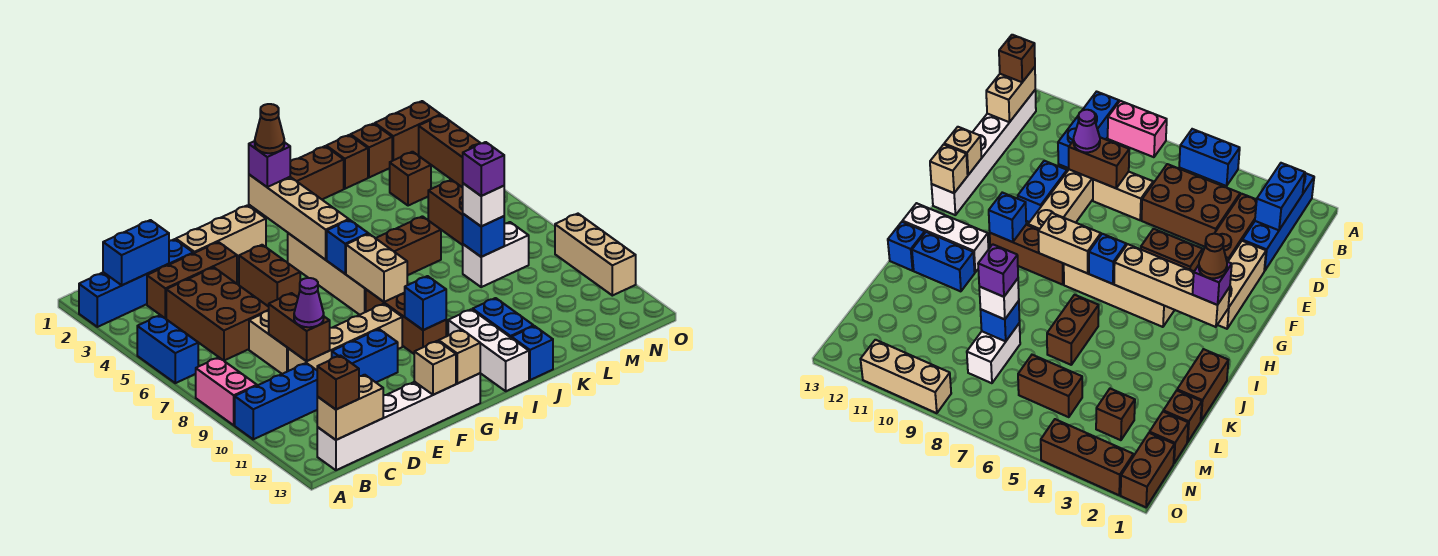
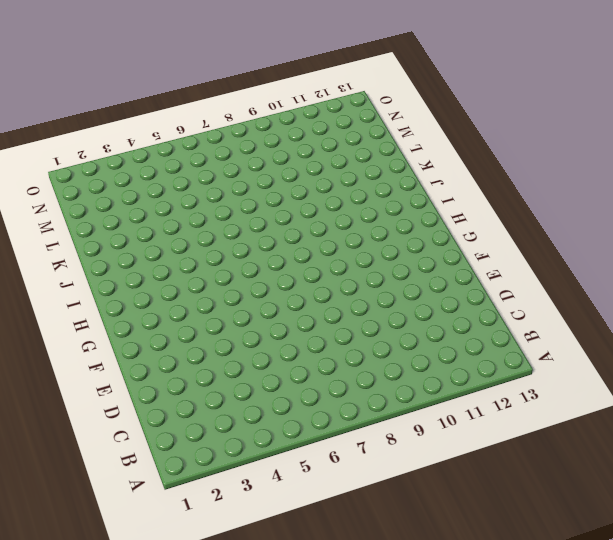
none -> blue 1x4 brick [79,239,193,327]
none -> blue 1x2 brick [137,315,198,383]
none -> pink 1x2 brick [196,357,257,425]
none -> blue 1x3 brick [235,363,318,439]

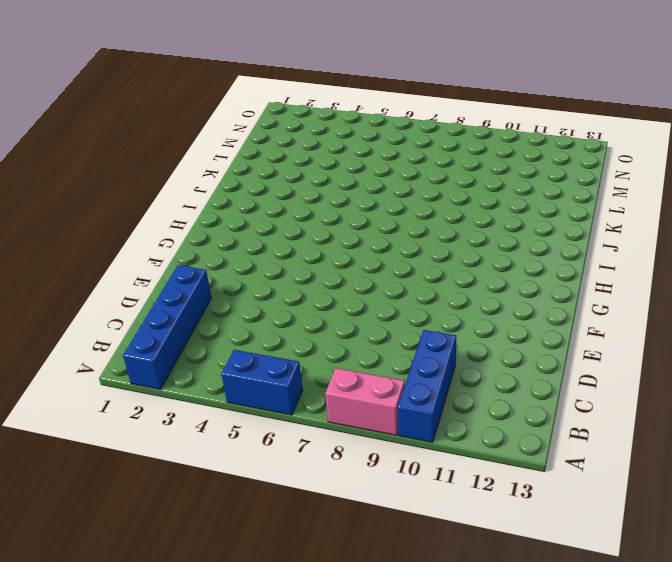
none -> white 1x6 brick [317,373,480,470]
none -> brown 1x3 brick [147,242,237,319]
none -> brown 2x3 brick [166,267,269,361]
none -> tan 1x2 brick [249,311,288,374]

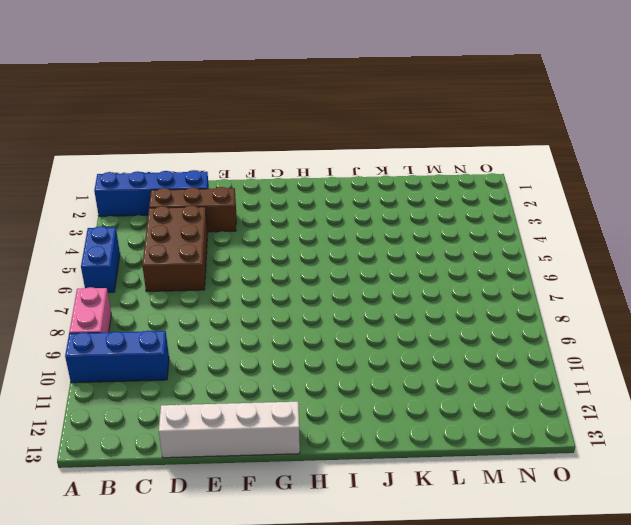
white 1x4 brick [159,402,300,458] -> white 1x6 brick [317,373,480,470]
none -> tan 1x2 brick [249,311,288,374]
none -> tan 1x4 brick [288,304,402,371]
none -> tan 1x3 brick [176,205,266,262]
none -> blue 1x2 brick [332,329,398,382]

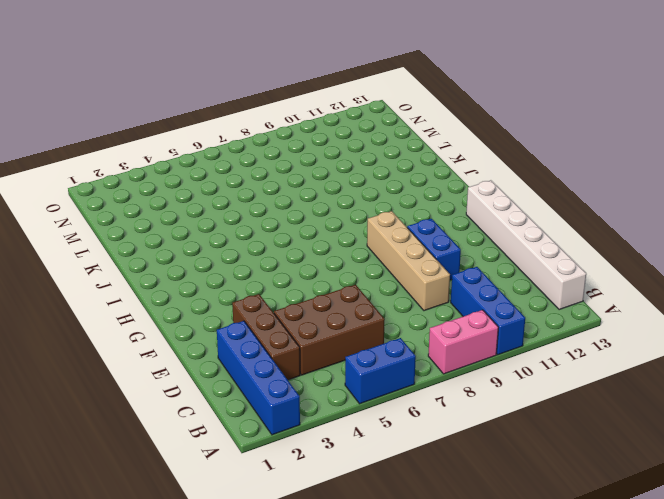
none -> tan 1x2 brick [249,311,288,374]
none -> tan 1x3 brick [176,205,266,262]
none -> brown 1x2 brick [239,245,300,307]
none -> tan 1x4 brick [288,233,366,315]

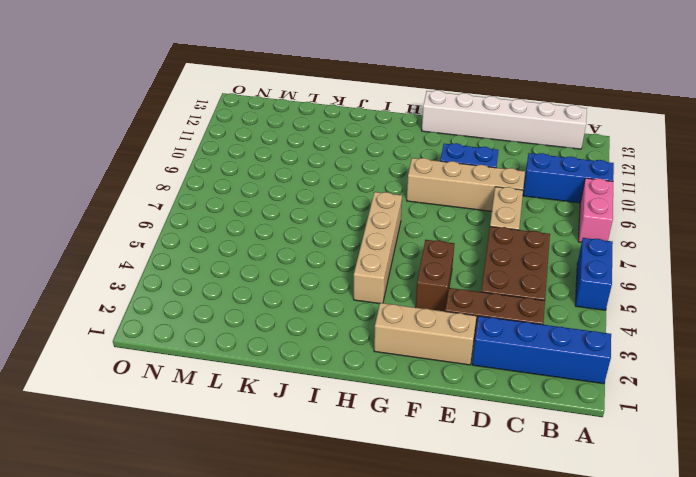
none -> brown 1x3 brick [366,289,446,354]
none -> white 1x3 brick [448,309,529,391]
none -> brown 1x2 brick [290,146,344,199]
none -> brown 1x2 brick [376,216,441,275]

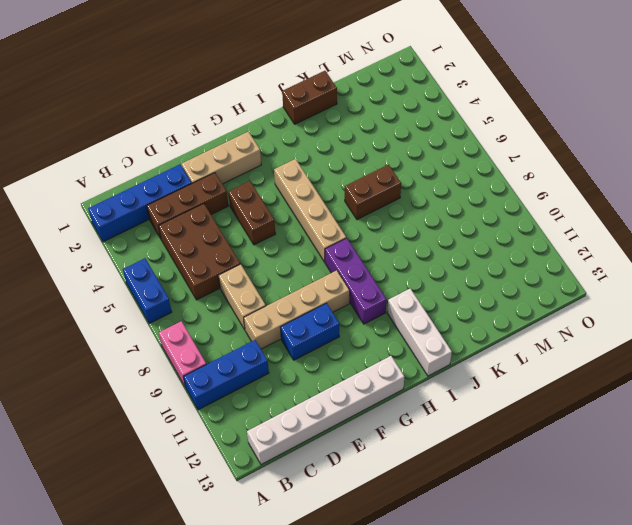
purple 1x3 brick [325,238,386,324] -> brown 1x3 brick [366,289,446,354]
none -> blue 1x2 brick [473,298,533,338]
none -> blue 1x1 brick [512,326,553,380]
none -> brown 1x1 brick [326,135,368,189]
none -> white 1x2 brick [463,222,529,287]

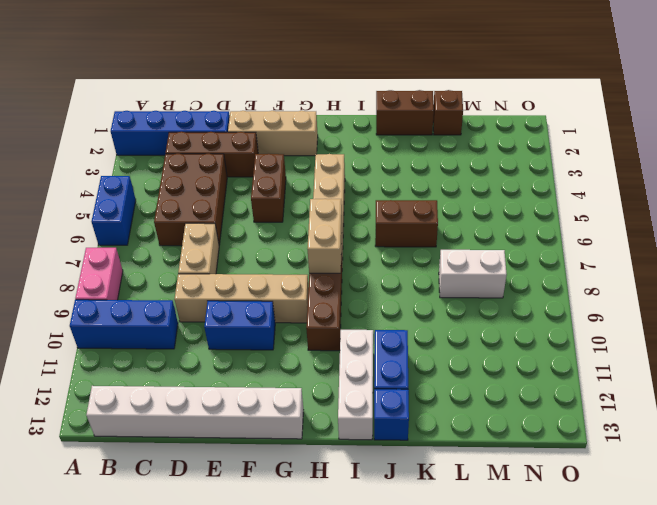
none -> brown 1x1 brick [351,124,392,178]
none -> brown 1x1 brick [390,152,431,206]
none -> brown 1x2 brick [428,180,463,245]
none -> brown 1x2 brick [375,101,441,161]

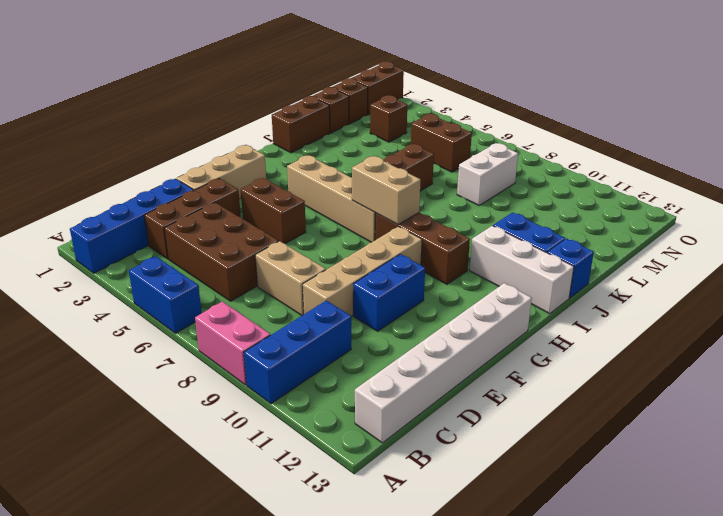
none -> brown 1x3 brick [419,115,481,188]
none -> tan 1x3 brick [555,214,636,296]
none -> blue 1x2 brick [103,220,169,285]
none -> tan 1x2 brick [317,375,383,440]

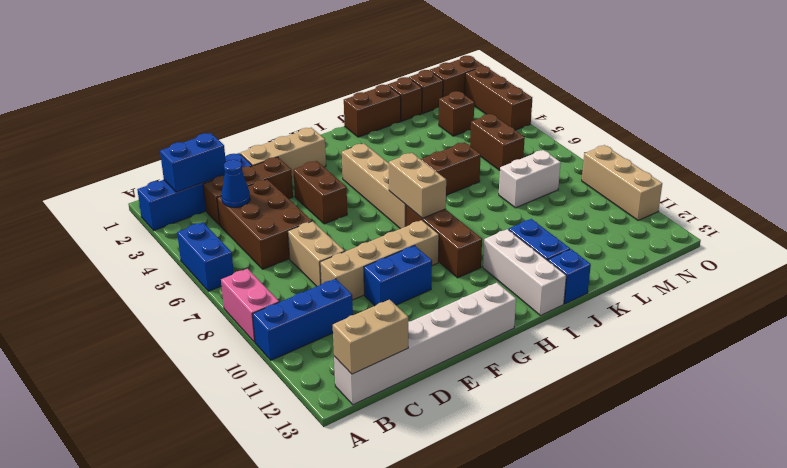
blue 1x1 cone [222,160,250,207] -> none
none -> brown 1x2 brick [269,293,330,361]
none -> tan 1x1 brick [414,341,456,395]
none -> tan 1x1 brick [439,329,480,384]
none -> tan 1x4 brick [249,175,349,260]

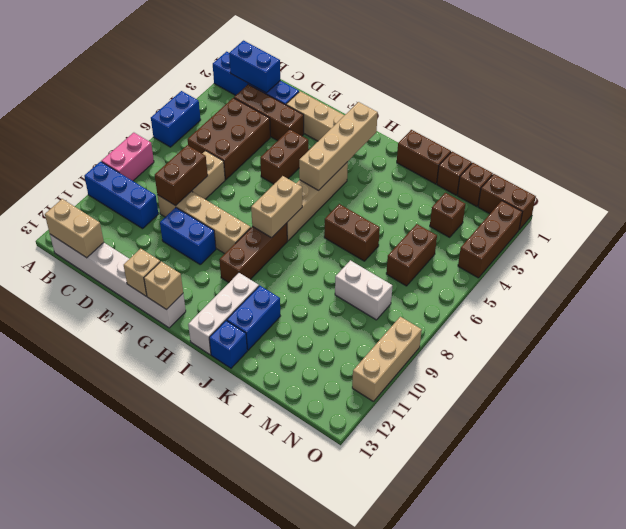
none -> blue 1x1 brick [327,220,368,274]
none -> blue 1x1 brick [405,276,446,330]
none -> blue 1x1 brick [463,214,504,257]
none -> brown 1x1 brick [317,356,359,410]

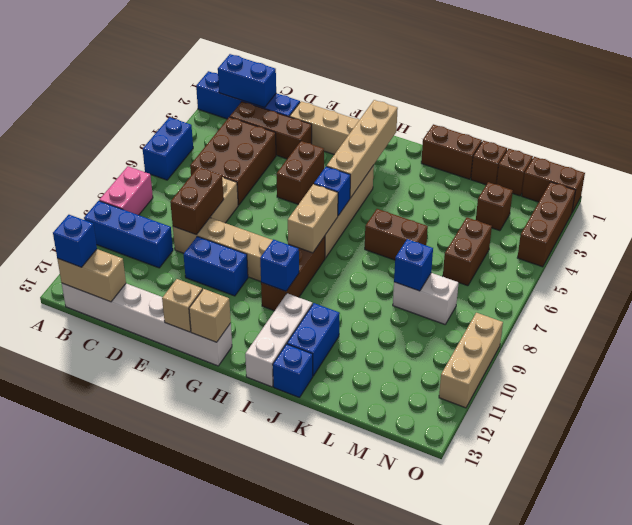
blue 1x1 brick [53,215,97,267] -> brown 1x1 brick [317,356,359,410]
none -> purple 1x1 cone [294,278,324,327]
none -> purple 1x1 brick [249,141,290,187]
none -> white 1x1 brick [463,183,504,226]
none -> brown 1x1 cone [255,104,284,153]

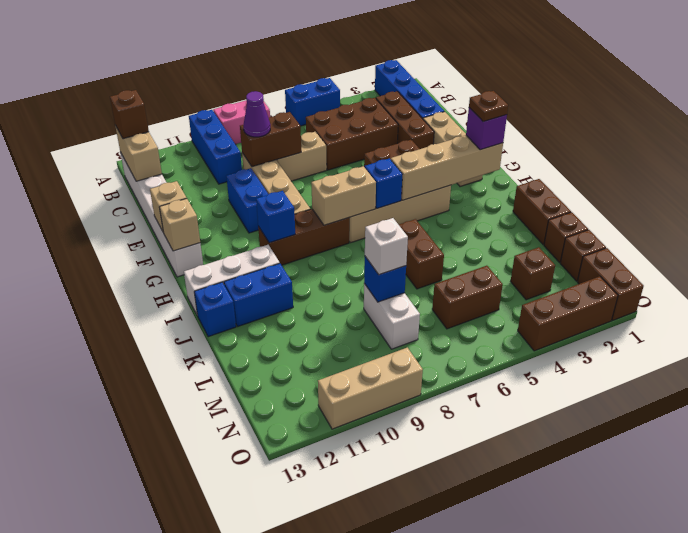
brown 1x1 plate [469,91,508,122] -> brown 1x1 cone [255,104,284,153]
none -> blue 1x2 brick [103,220,169,285]
none -> purple 1x1 brick [463,142,504,196]

